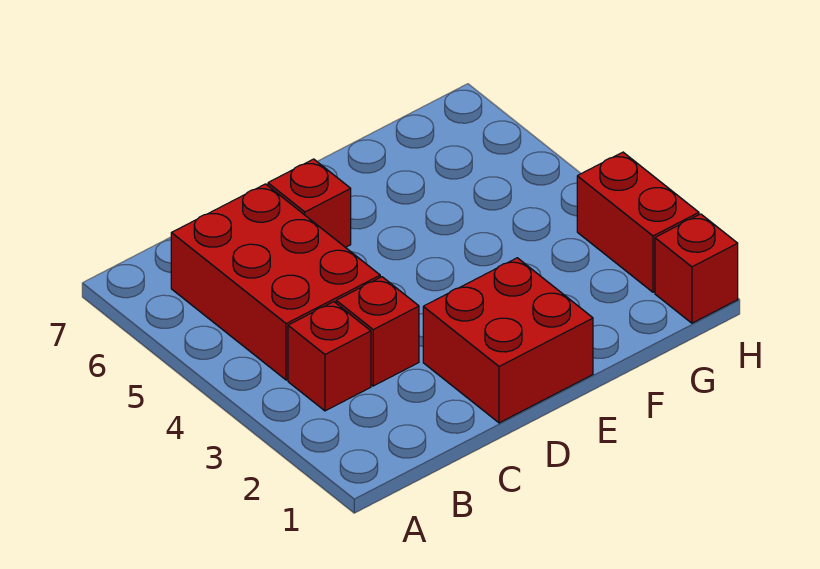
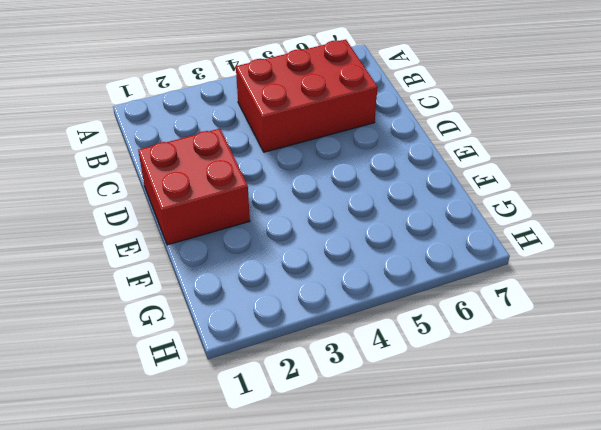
none -> red 1x1 brick [288,302,371,411]
none -> red 1x1 brick [336,277,419,386]

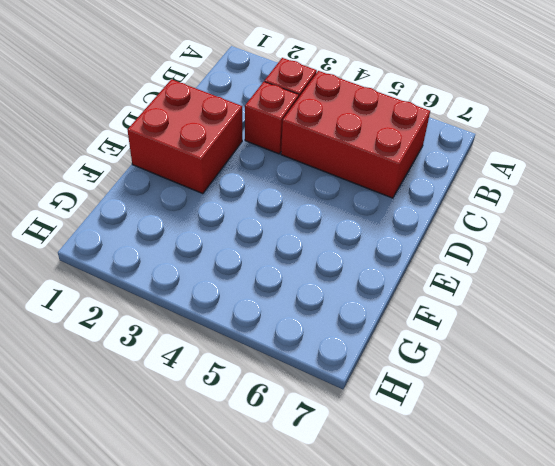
none -> red 1x1 brick [268,159,351,248]
none -> red 1x1 brick [655,214,738,323]

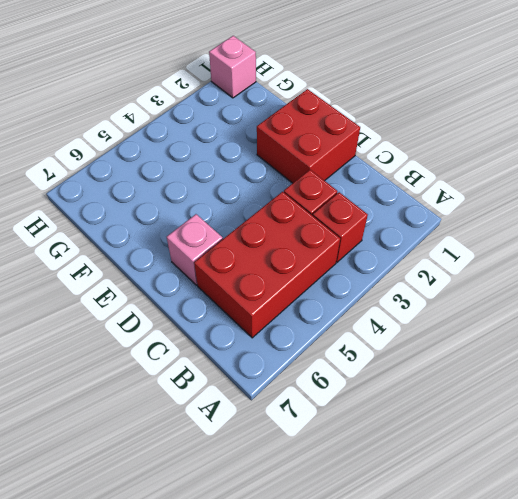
pink 1x1 brick [167,214,223,285] -> red 1x1 brick [268,159,351,248]
pink 1x1 brick [209,36,256,98] -> red 1x1 brick [655,214,738,323]
none -> red 1x2 brick [577,152,699,292]

